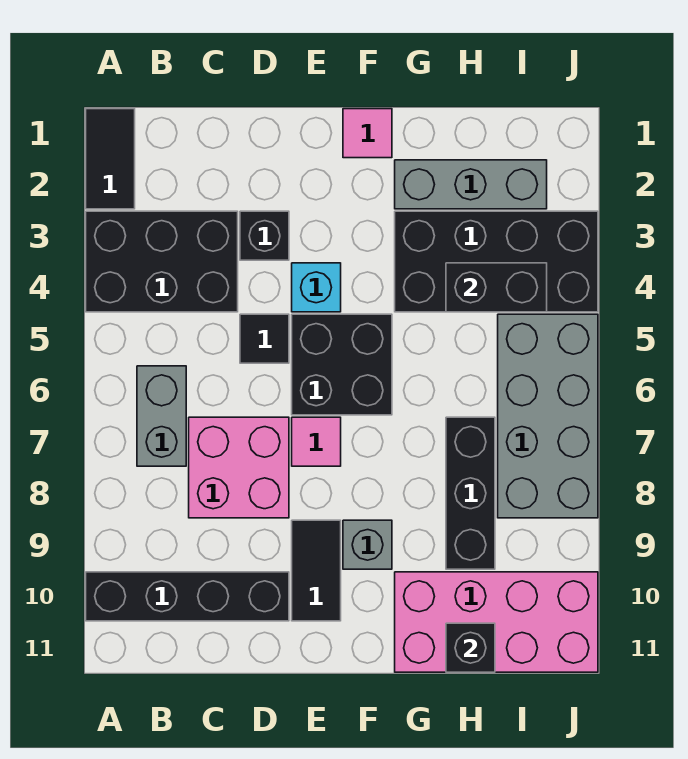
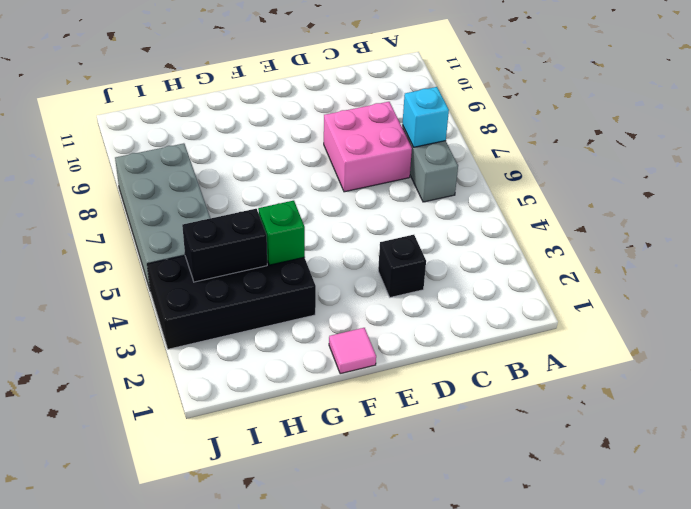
cyan 1x1 brick [403,87,449,147] -> cyan 1x1 brick moved to [292,263,341,312]
green 1x1 brick [258,201,305,265] -> none
none -> black 1x2 tile [86,109,135,209]
none -> black 2x3 brick [86,211,238,312]
none -> black 1x4 brick [86,572,289,621]

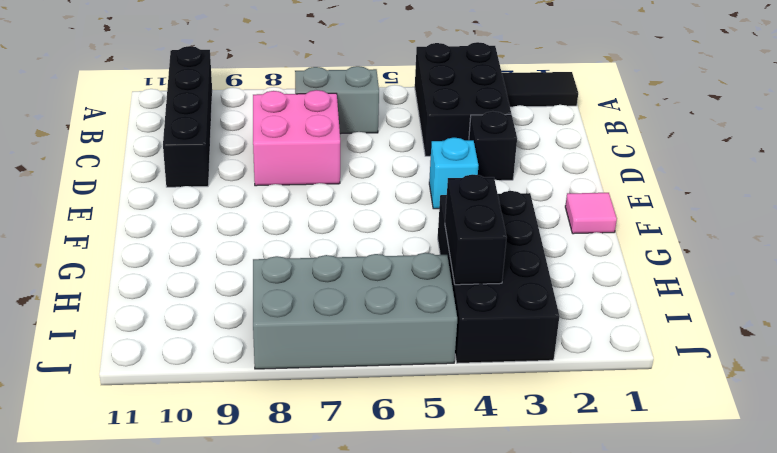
none -> black 1x1 tile [240,314,289,363]
none -> black 2x2 brick [292,314,392,415]
none -> pink 1x1 tile [292,417,341,466]

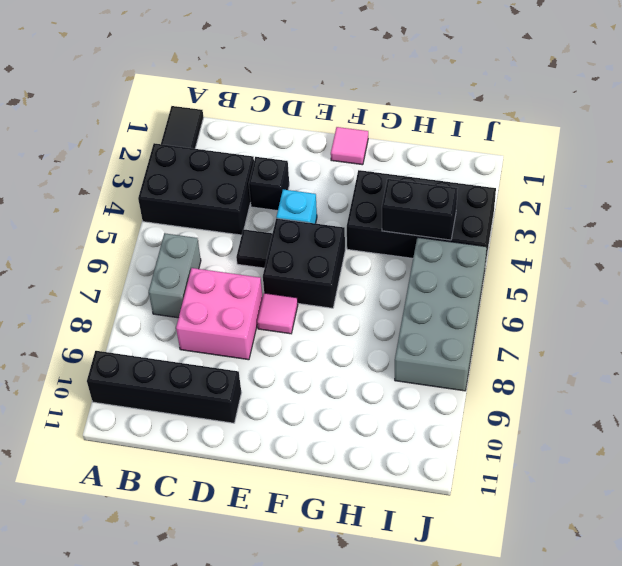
none -> black 1x2 tile [292,520,341,621]
none -> grey 1x1 brick [343,520,392,569]
none -> grey 1x3 brick [395,160,547,209]

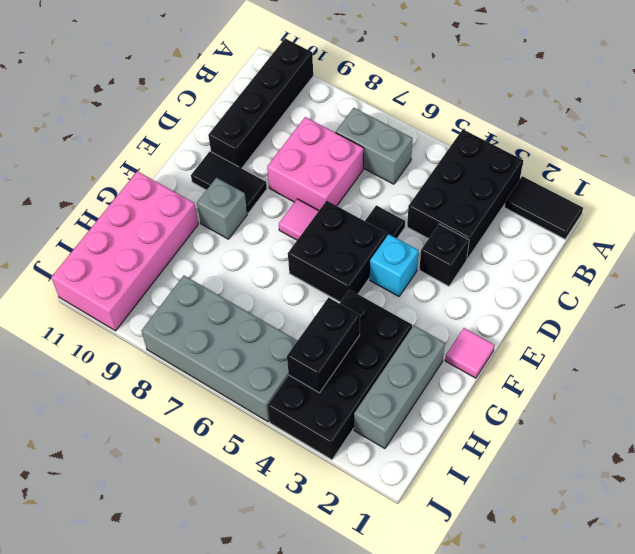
none -> black 1x3 brick [446,417,495,569]
none -> black 1x1 brick [446,623,495,672]

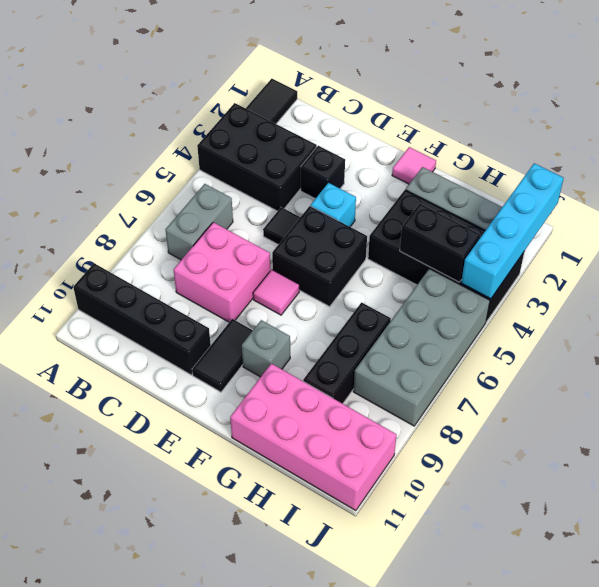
cyan 1x4 brick [461,163,564,299] -> none
none -> black 1x1 brick [446,623,495,672]

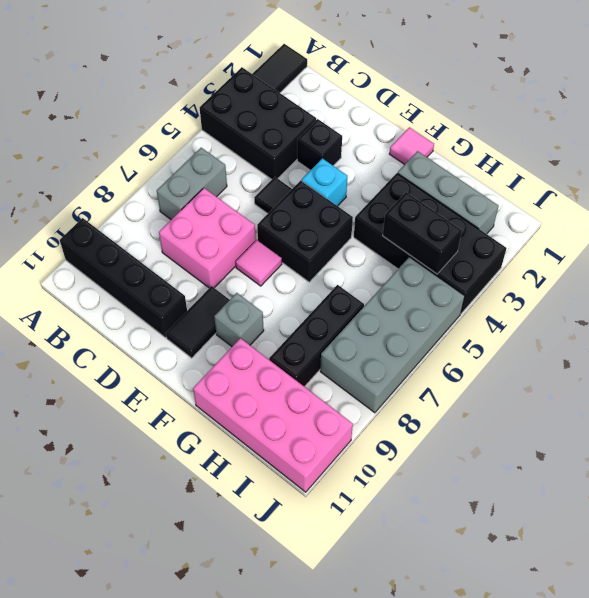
none -> black 1x1 brick [446,623,495,672]

